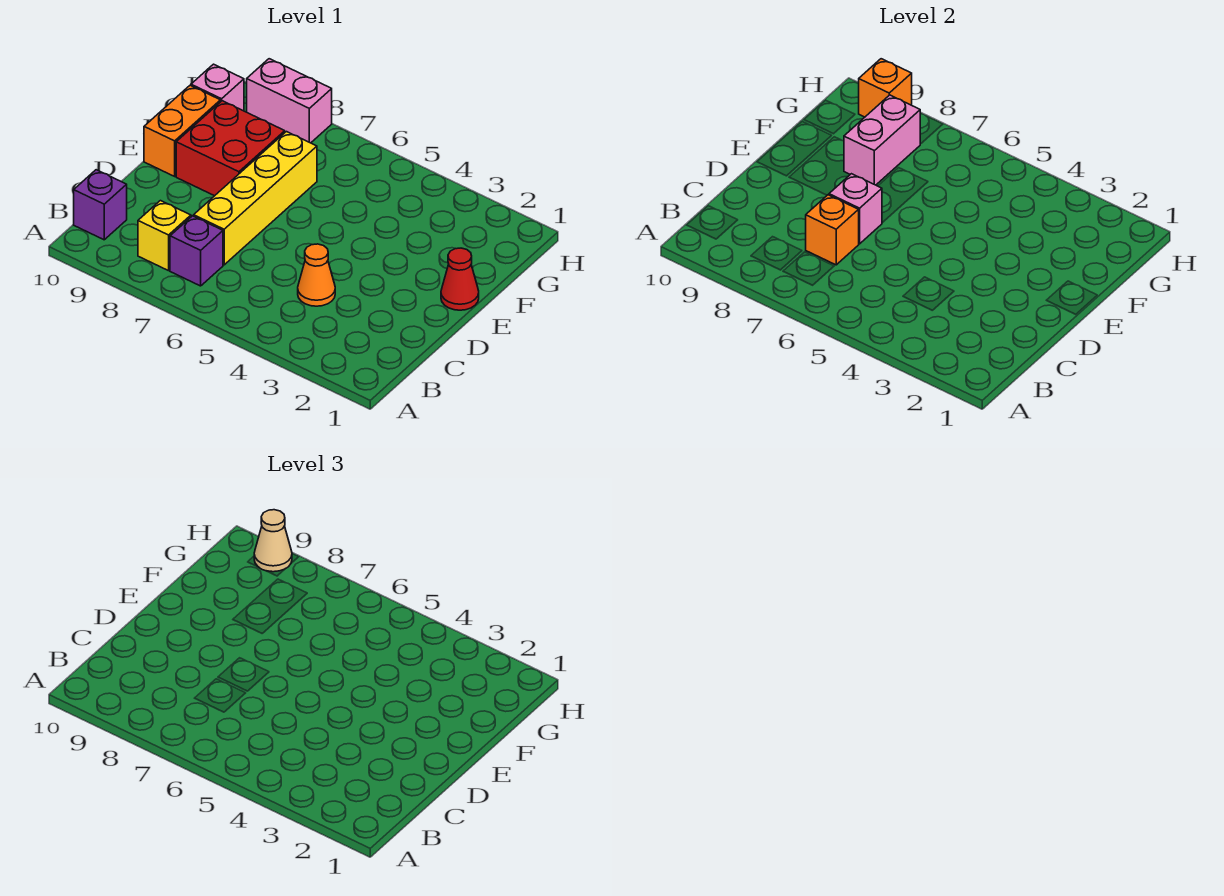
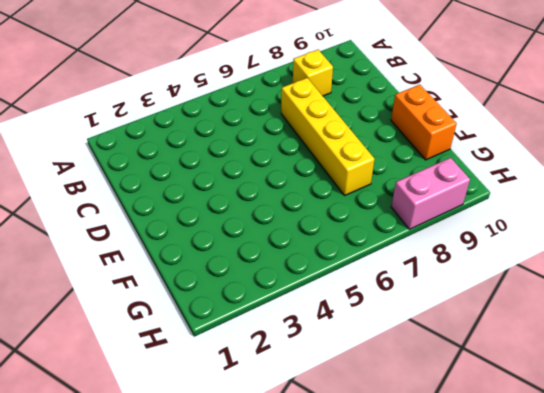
none -> purple 1x1 brick [170,216,223,286]
none -> purple 1x1 brick [74,170,127,240]
none -> orange 1x1 cone [298,244,335,306]

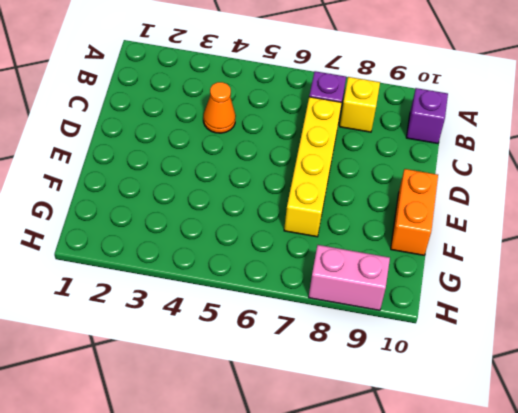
none -> red 1x1 cone [441,248,479,310]
none -> red 2x2 brick [176,101,285,196]
none -> pink 1x1 brick [191,64,244,111]

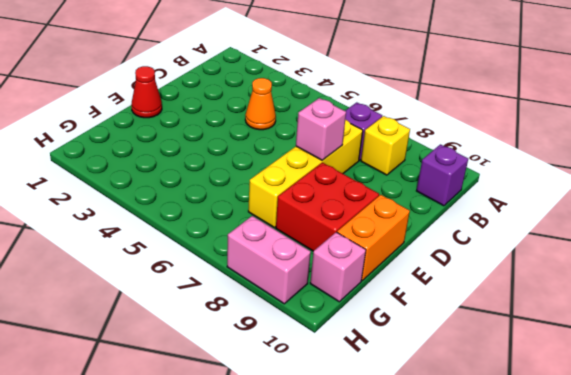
none -> orange 1x1 brick [806,195,859,265]
none -> pink 1x2 brick [844,95,921,185]
none -> orange 1x1 brick [859,59,912,117]

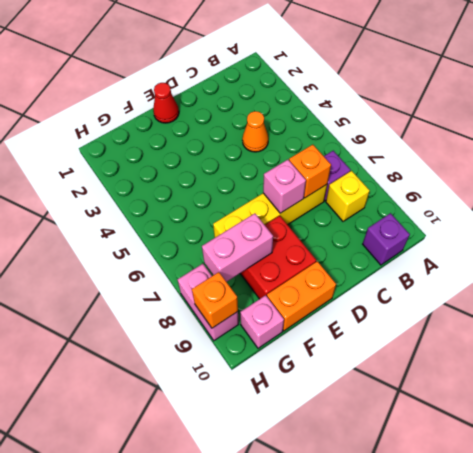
none -> tan 1x1 cone [254,510,292,572]

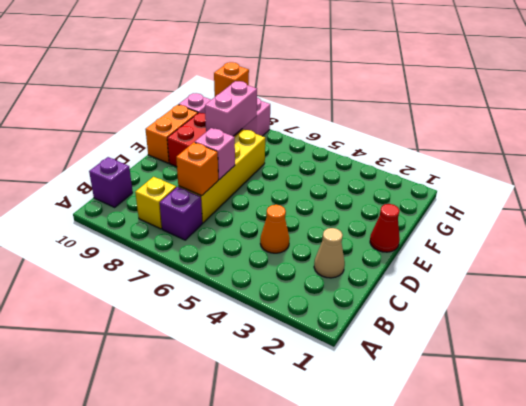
tan 1x1 cone [314,228,345,278] -> tan 1x1 cone moved to [254,510,292,572]

